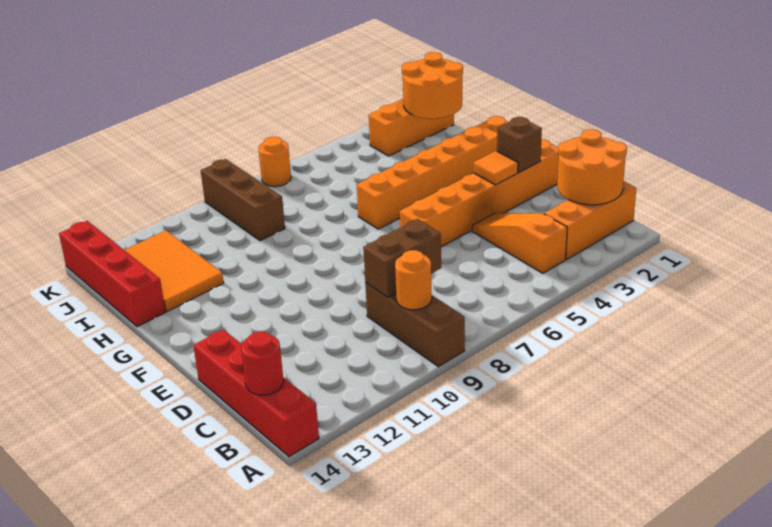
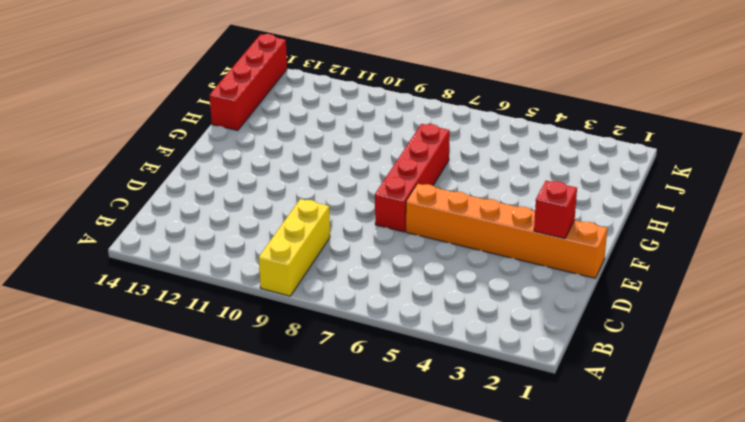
yellow 1x3 brick [259,199,330,296] -> brown 1x3 brick [365,283,465,367]
red 1x1 brick [534,181,577,239] -> brown 1x1 brick [497,117,542,173]
red 1x4 brick [375,124,450,232] -> red 1x4 brick moved to [193,329,319,457]
none -> orange 1x3 brick [544,181,636,259]
none -> orange 1x3 slope [472,213,567,273]
none -> orange 1x6 brick [357,116,508,229]

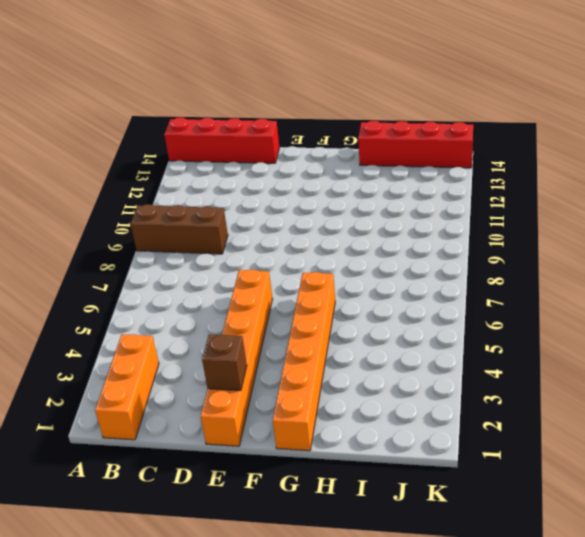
none -> orange 1x3 slope [472,213,567,273]
none -> orange 2x3 tile [125,231,224,312]
none -> brown 1x3 brick [201,159,285,241]

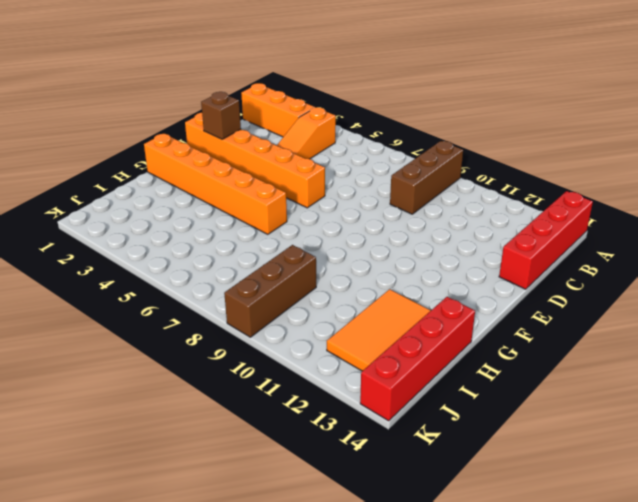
none -> orange 1x3 brick [369,99,454,156]
none -> orange 1x1 round brick [258,137,291,187]
none -> orange 2x2 round brick [557,129,627,205]

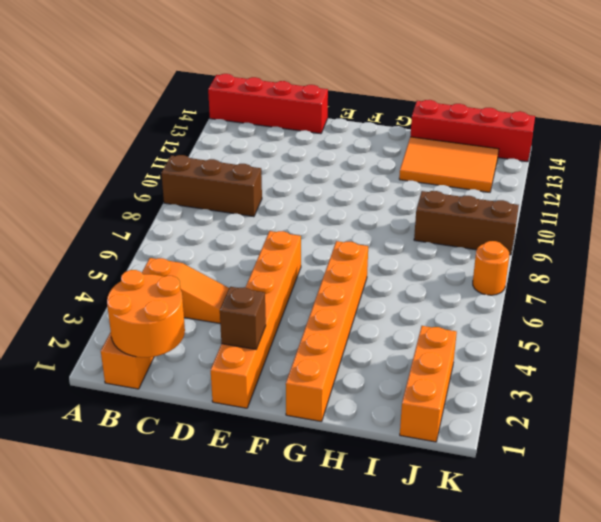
none -> orange 1x1 round brick [395,250,432,310]
none -> red 1x1 round brick [241,332,284,395]
none -> brown 1x2 brick [363,219,441,297]

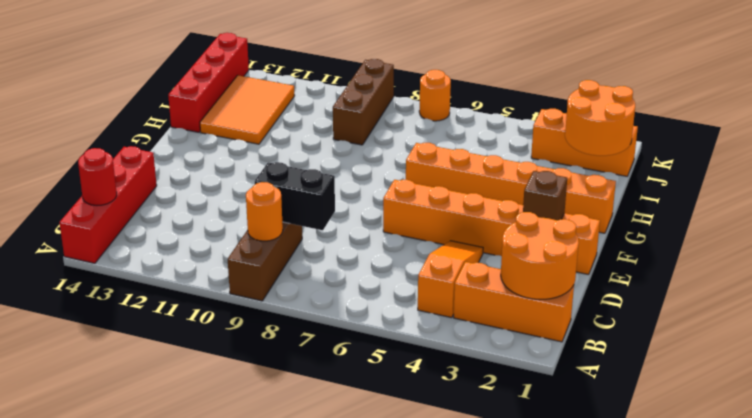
black 1x2 brick [255,162,335,230] -> brown 1x2 brick [363,219,441,297]
none -> orange 1x1 tile [473,151,518,185]

